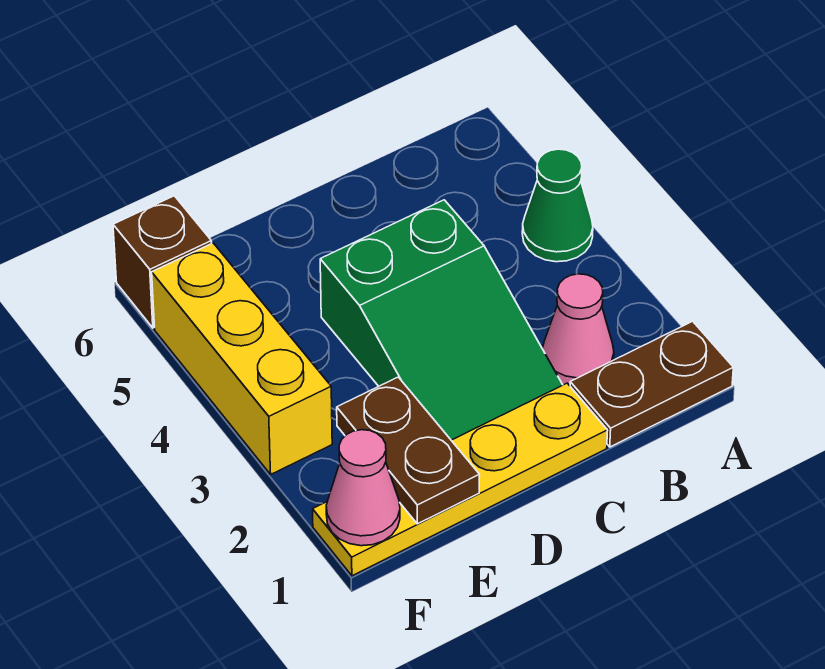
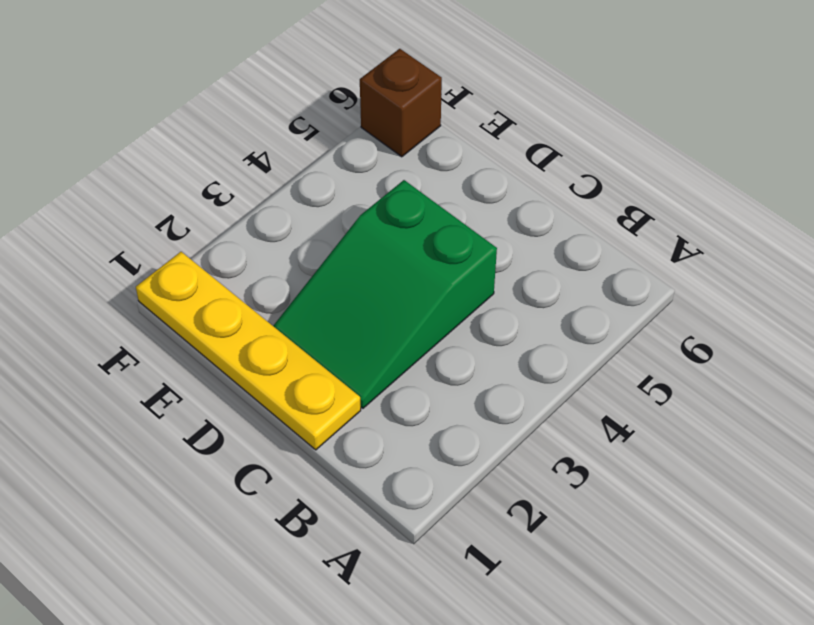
none -> brown 1x2 plate [570,321,733,447]
none -> green 1x1 cone [522,149,593,262]

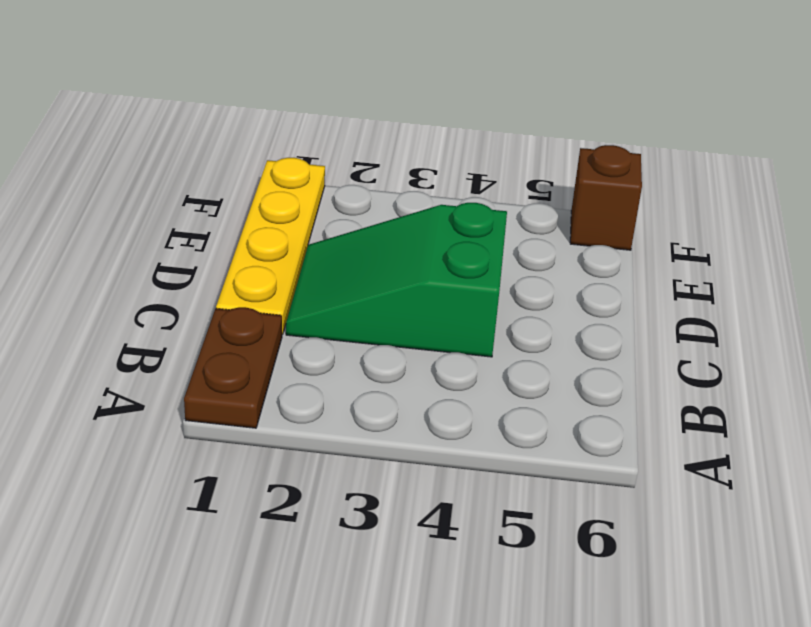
none -> green 1x1 cone [522,149,593,262]
none -> pink 1x1 cone [542,274,614,386]

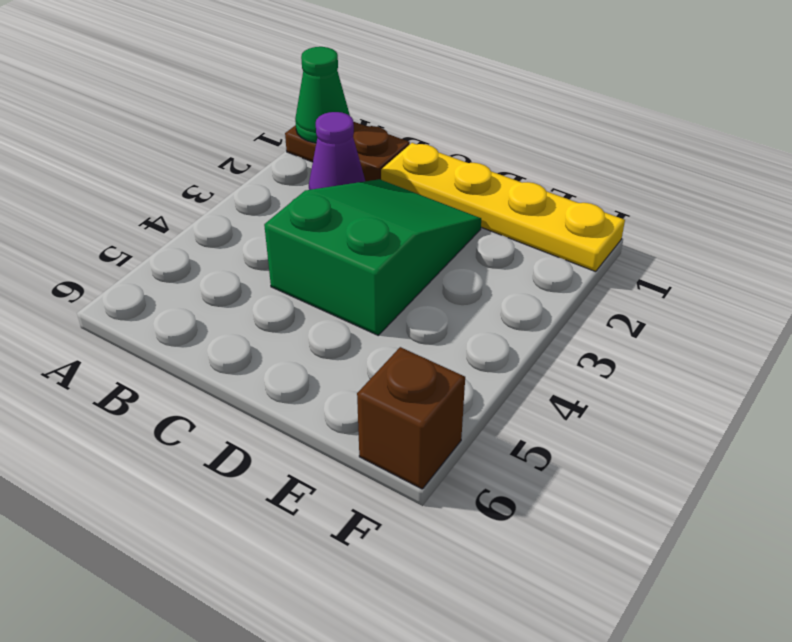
green 1x1 cone [295,47,350,143] -> green 1x1 cone moved to [522,149,593,262]
purple 1x1 cone [309,112,365,190] -> pink 1x1 cone [542,274,614,386]
none -> yellow 1x3 brick [152,243,332,474]
none -> brown 1x2 plate [337,377,480,524]

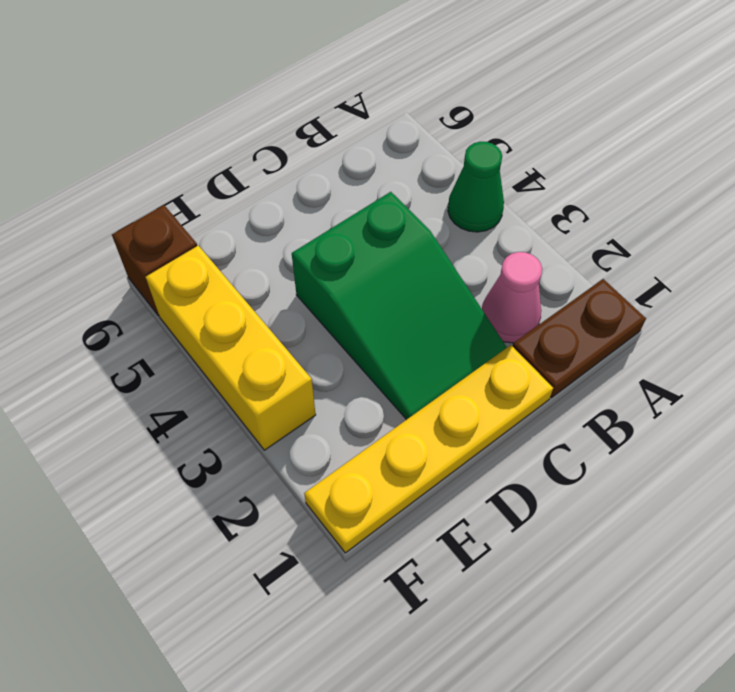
none -> brown 1x2 plate [337,377,480,524]
none -> pink 1x1 cone [326,430,400,546]

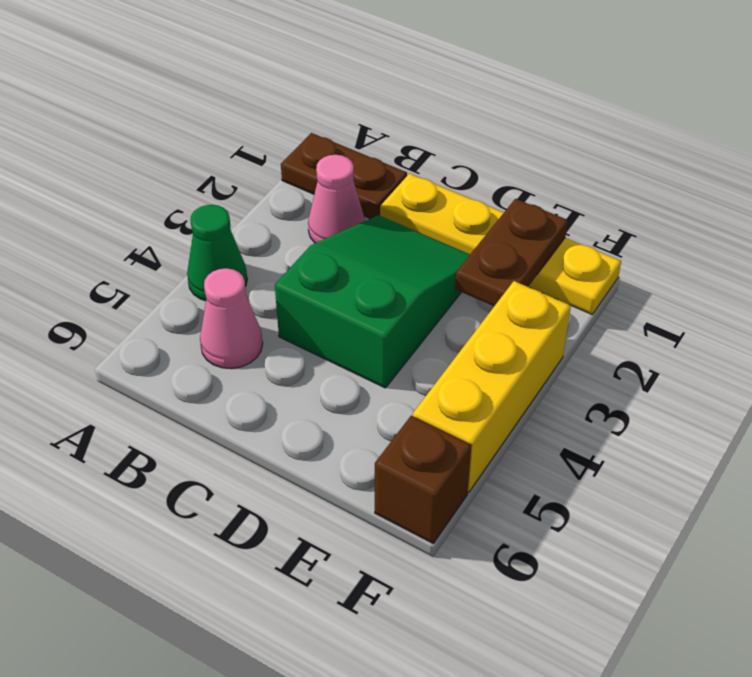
pink 1x1 cone [200,268,263,369] -> pink 1x1 cone moved to [326,430,400,546]

